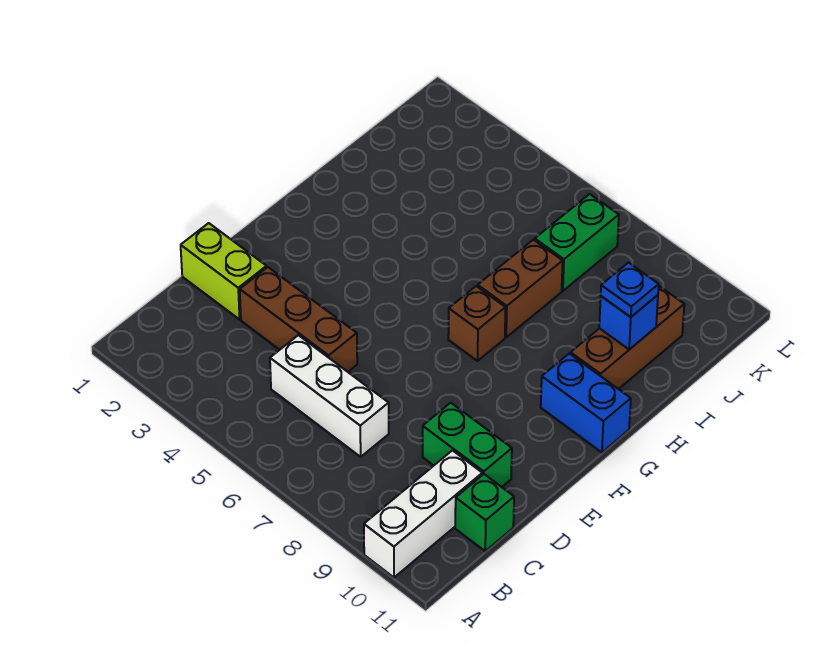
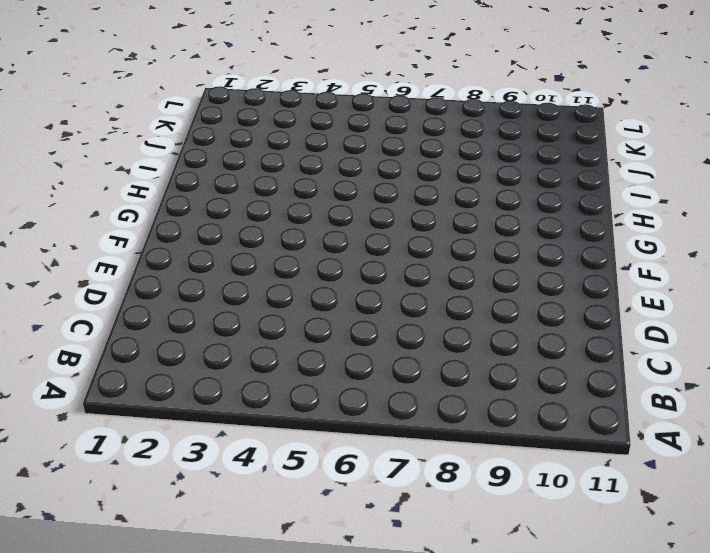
none -> white 1x3 brick [364,451,482,577]
none -> white 1x3 brick [270,335,389,457]
none -> green 1x1 brick [455,474,514,551]

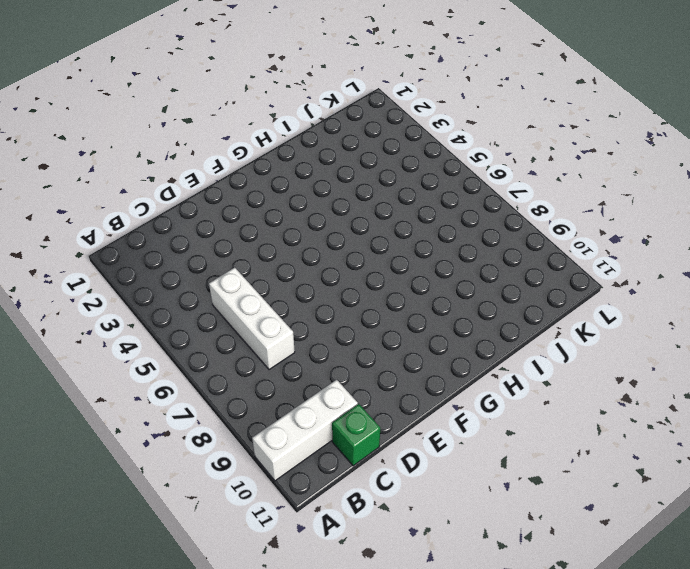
none -> lime 1x2 brick [181,223,267,319]
none -> brown 1x3 brick [240,267,357,372]
none -> green 1x2 brick [423,403,512,487]

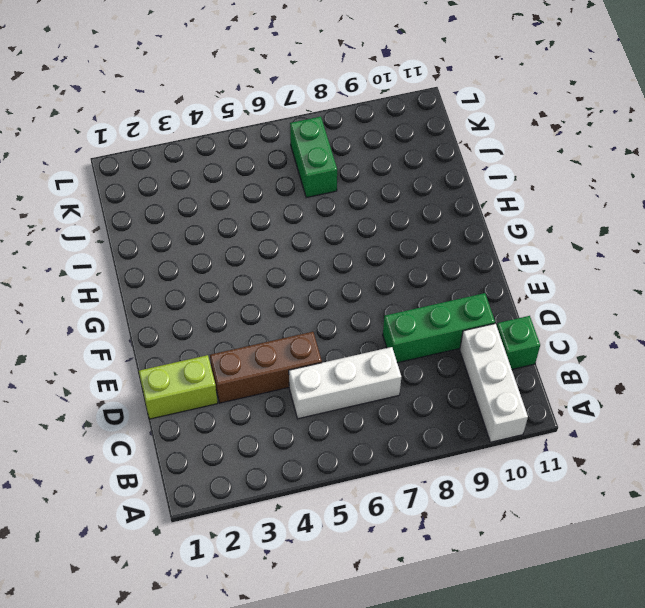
green 1x3 brick [383,293,495,363] -> green 1x2 brick [423,403,512,487]
none -> brown 1x1 brick [448,286,506,361]
none -> blue 1x2 brick [541,354,631,452]
none -> brown 1x2 brick [478,240,563,337]

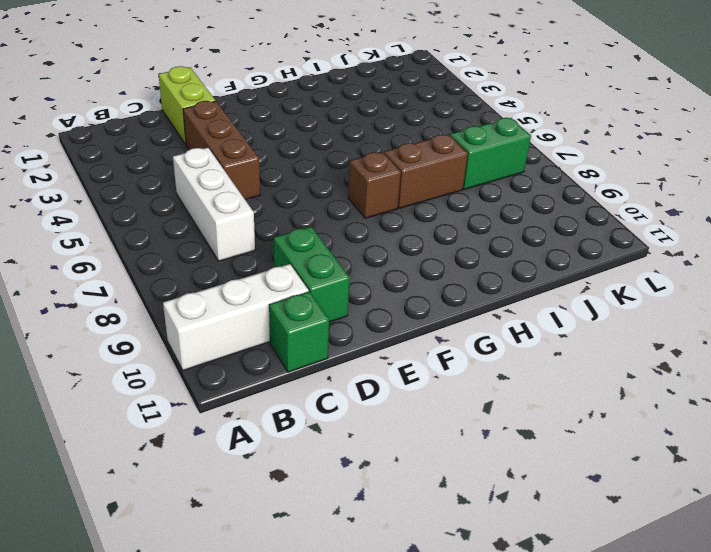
none -> blue 1x2 brick [541,354,631,452]
none -> brown 1x3 brick [571,286,684,389]
none -> blue 1x1 brick [599,295,658,349]

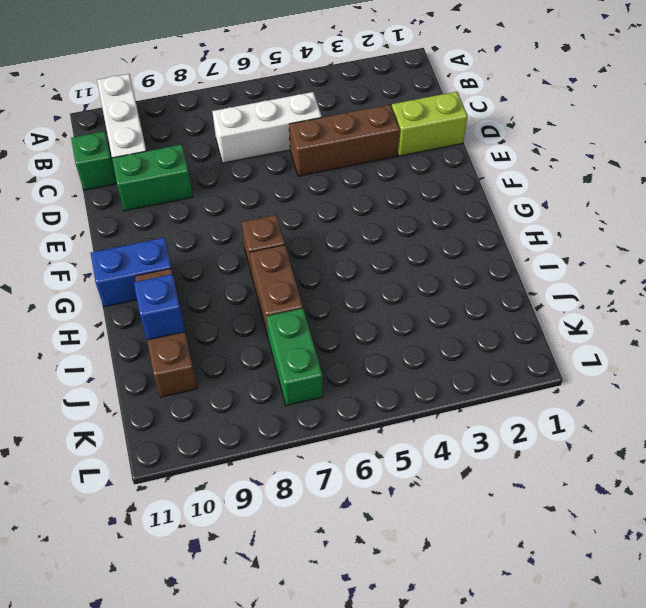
none -> blue 1x1 plate [601,263,659,317]

